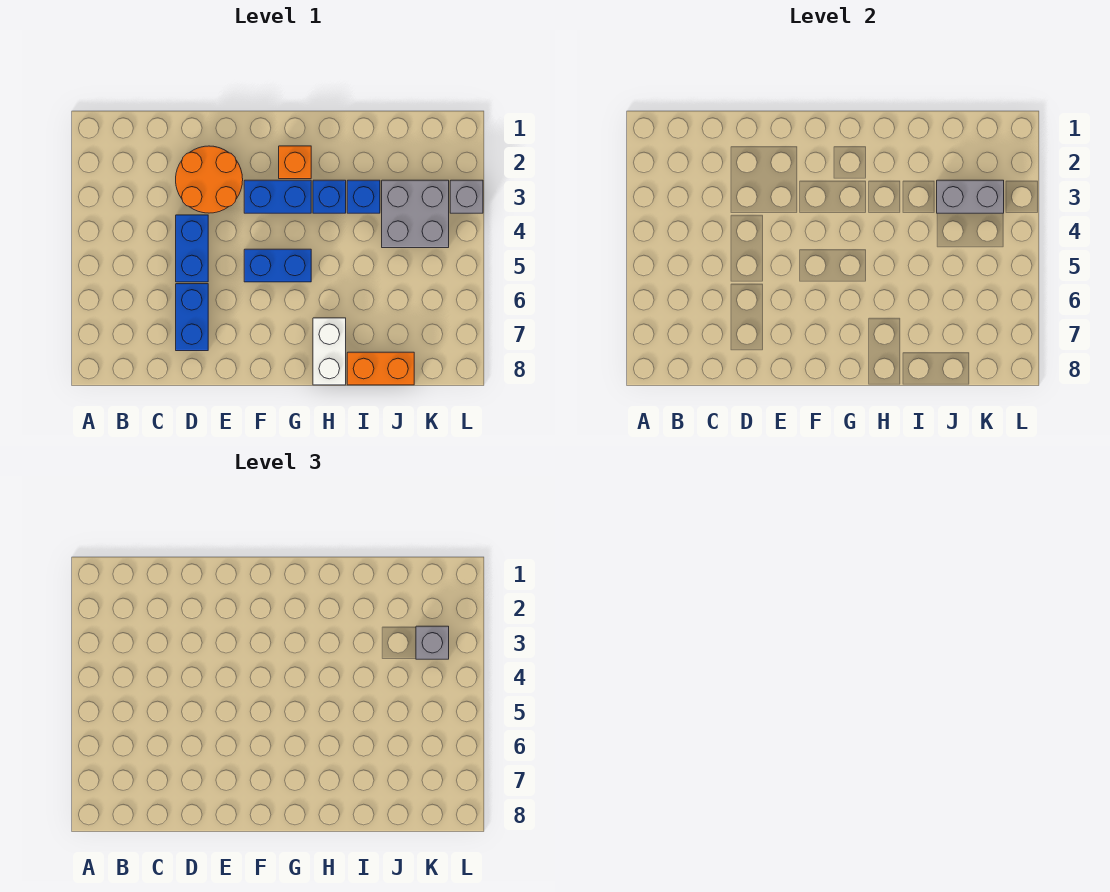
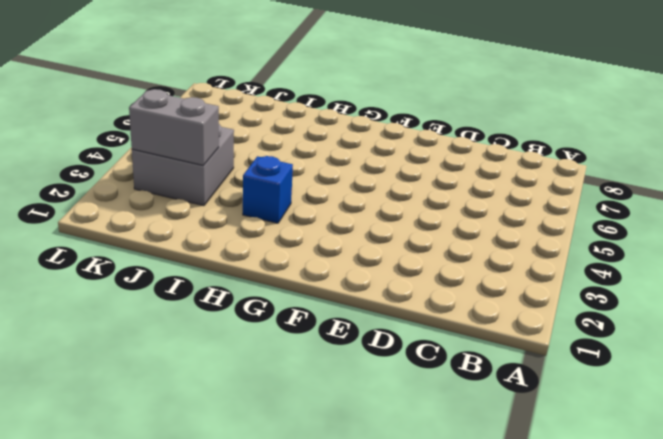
none -> orange 2x2 round brick [176,146,243,213]
none -> blue 1x2 brick [176,215,208,282]
none -> blue 1x2 brick [176,284,208,351]

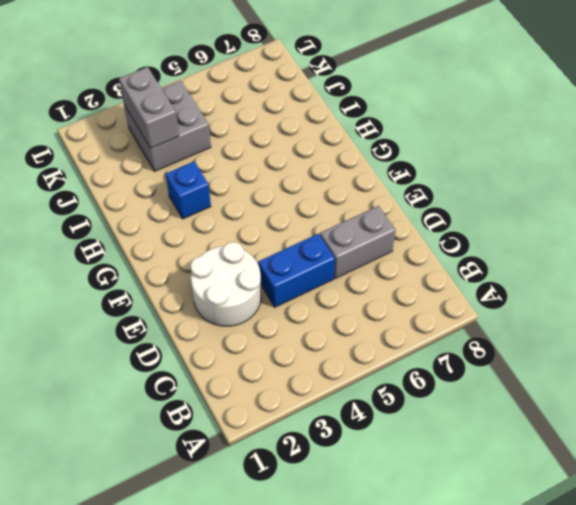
white 2x2 round brick [190,242,261,326] -> orange 2x2 round brick [176,146,243,213]
grey 1x2 brick [320,206,396,278] -> blue 1x2 brick [176,284,208,351]
none -> blue 1x2 brick [244,180,311,213]
none -> blue 1x2 brick [244,249,311,282]
none -> orange 1x1 brick [279,146,311,179]

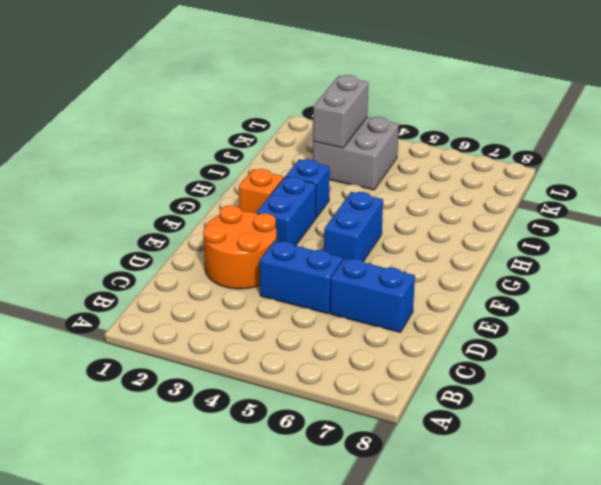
none -> white 1x2 brick [313,318,346,385]
none -> blue 1x1 brick [347,180,380,213]
none -> orange 1x2 brick [347,352,414,385]

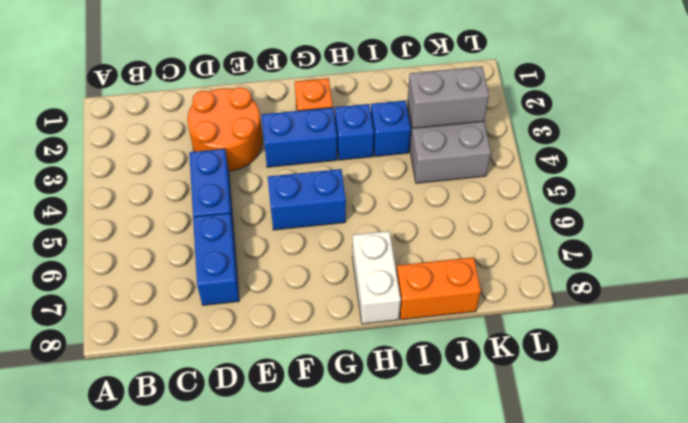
none -> grey 1x1 brick [450,180,483,213]
none -> grey 1x1 brick [416,626,449,659]

